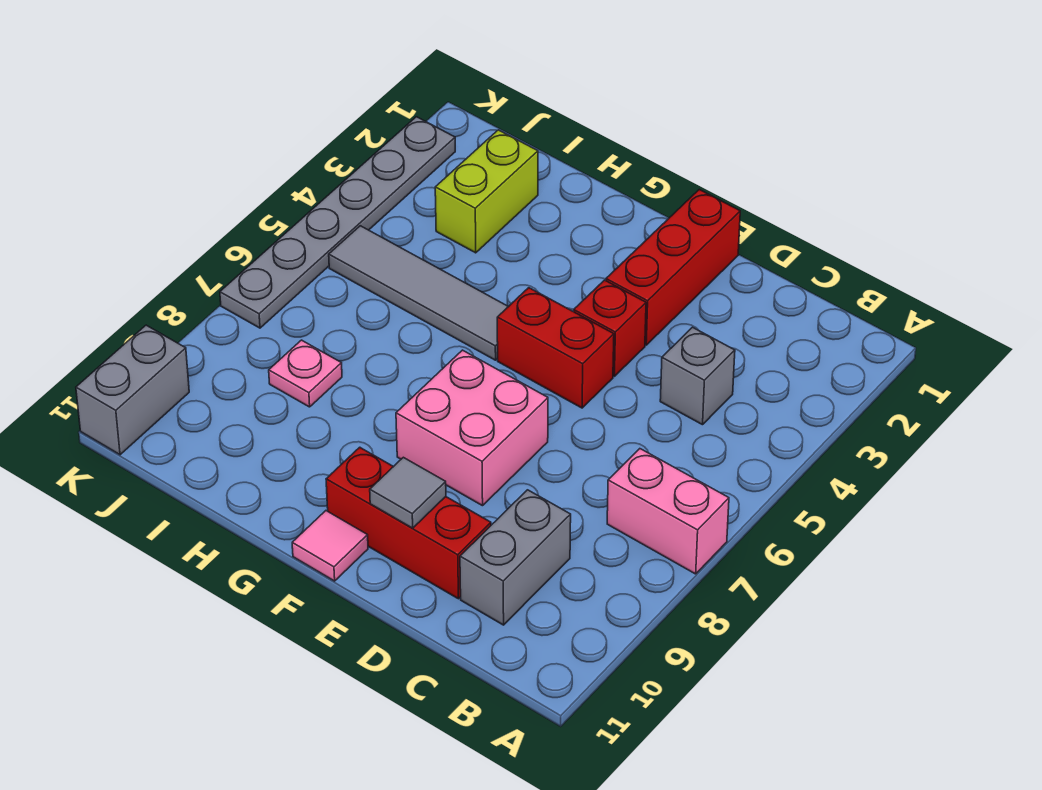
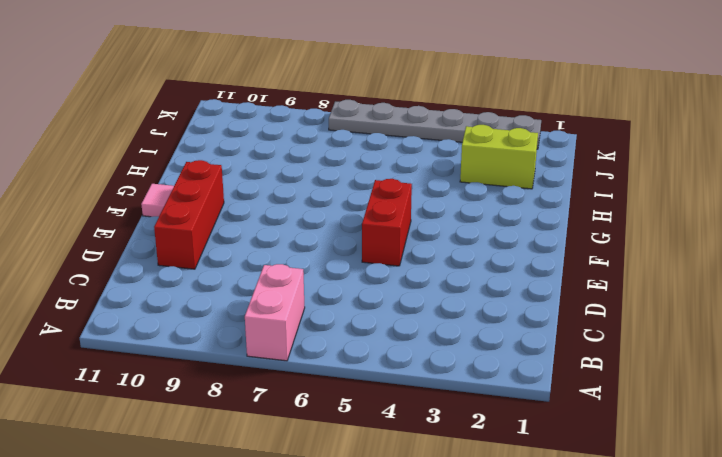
none -> grey 1x1 brick [660,327,735,425]
none -> grey 1x2 brick [460,490,571,625]
none -> red 1x3 brick [606,190,740,345]

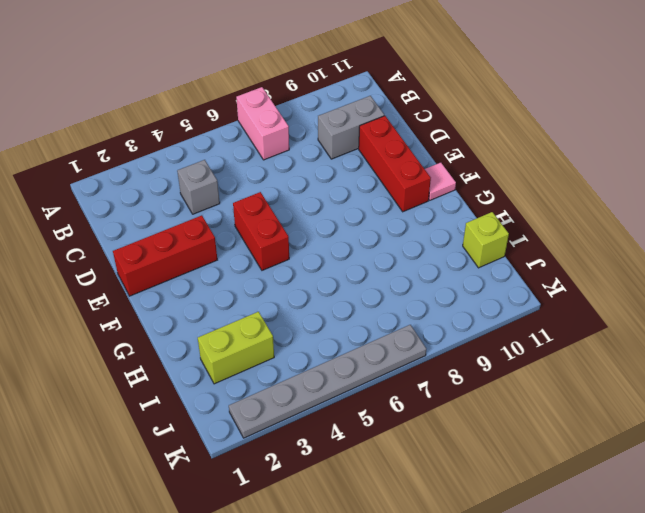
lime 1x1 brick [463,212,509,268] -> none
none -> red 1x1 brick [574,280,646,376]
none -> pink 2x2 brick [396,350,548,506]
none -> grey 1x4 tile [329,226,508,360]

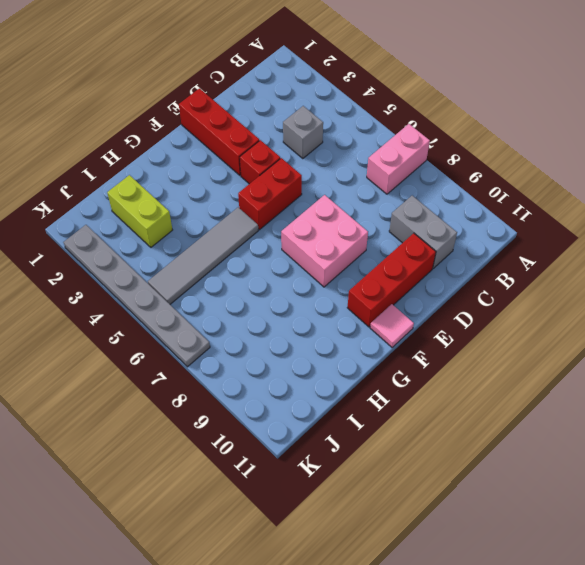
none -> pink 1x1 plate [269,340,342,407]
none -> grey 1x2 brick [76,325,189,455]
none -> grey 1x1 tile [370,457,446,528]

